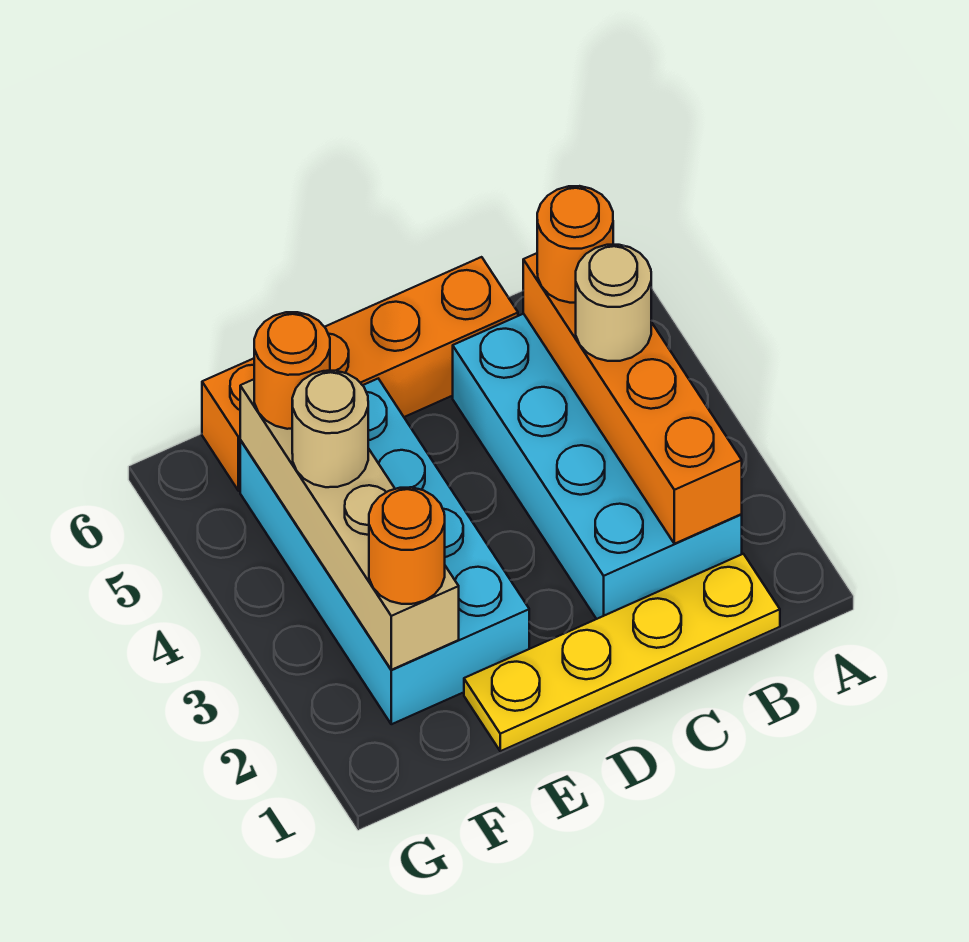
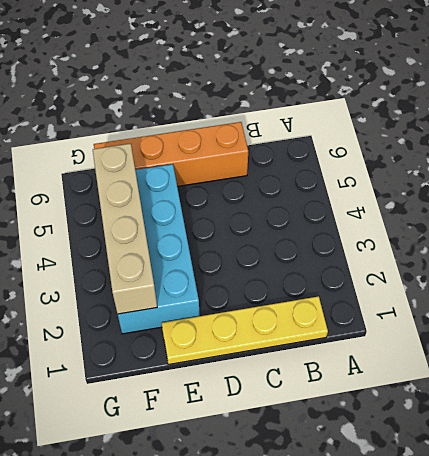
none -> cyan 2x4 brick [453,314,742,619]
none -> orange 1x4 brick [523,253,742,544]

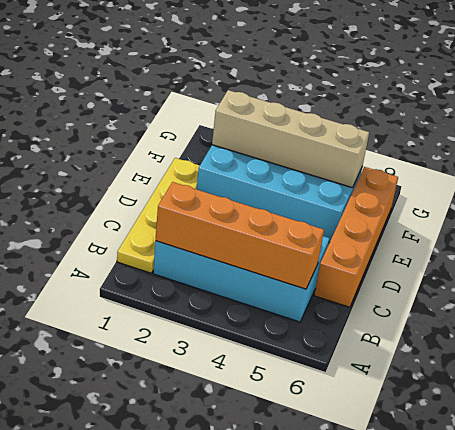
none -> tan 1x1 round brick [576,245,651,361]
none -> orange 1x1 round brick [537,186,613,303]

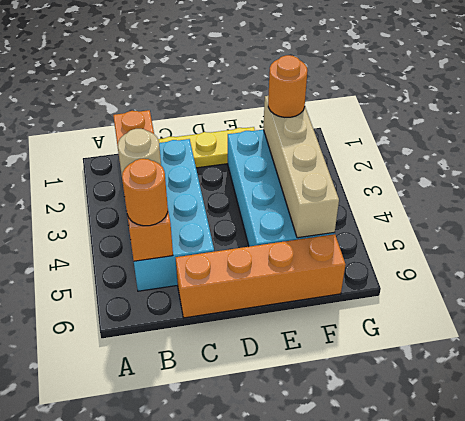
none -> tan 1x1 round brick [292,371,368,487]
none -> orange 1x1 round brick [254,312,330,429]

